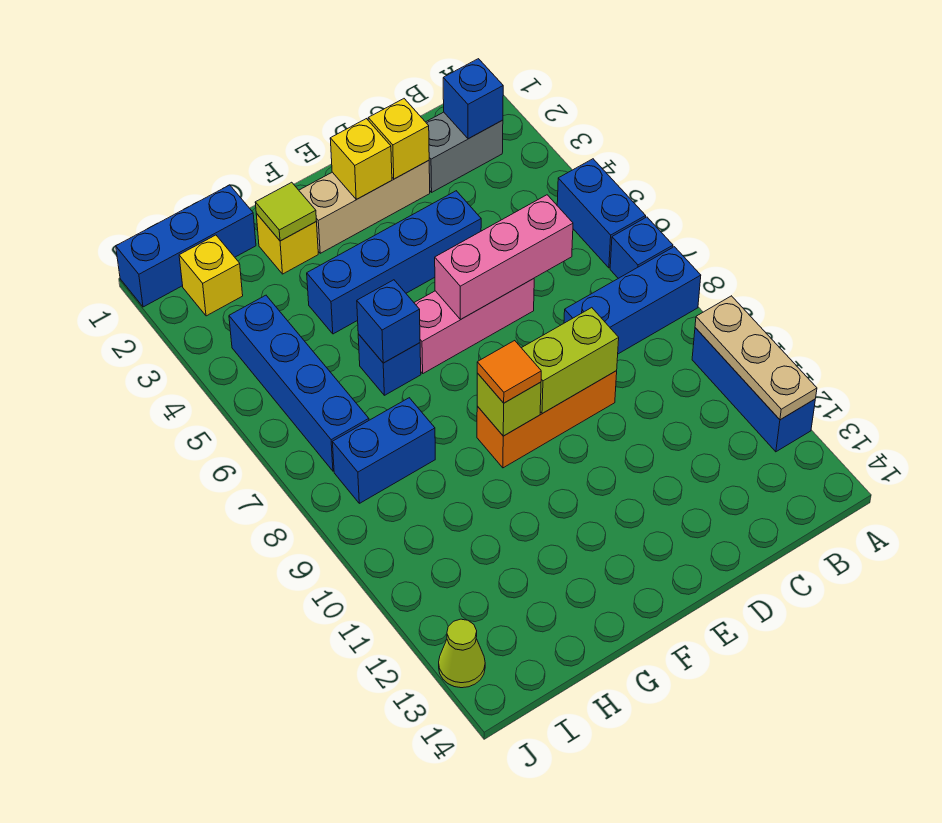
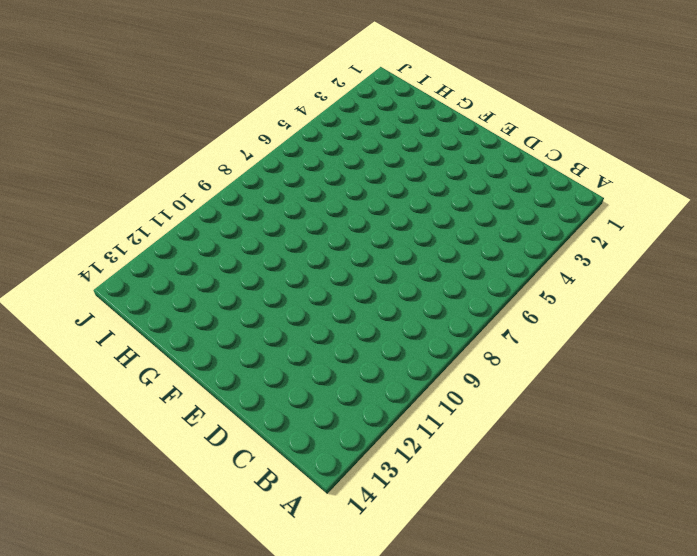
none -> blue 1x2 brick [557,159,646,268]
none -> blue 1x1 brick [610,217,673,278]
none -> blue 1x3 brick [564,247,701,354]

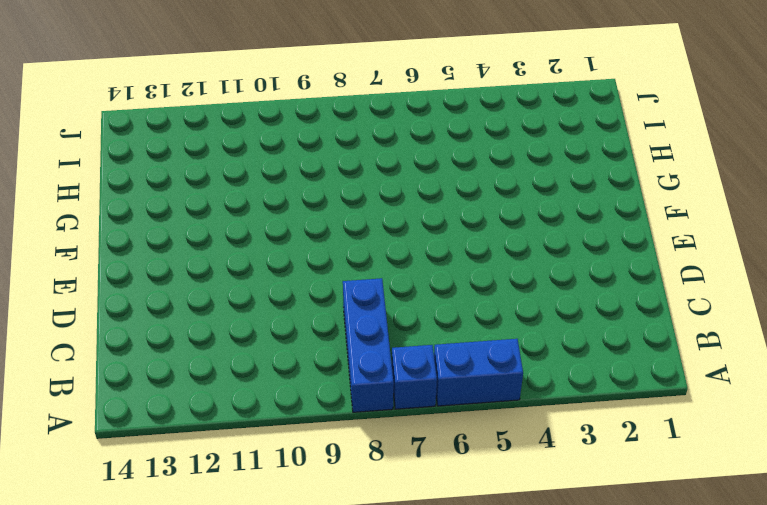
none -> blue 1x3 brick [692,328,815,452]
none -> grey 1x2 brick [426,112,503,192]
none -> tan 1x3 brick [299,161,430,253]

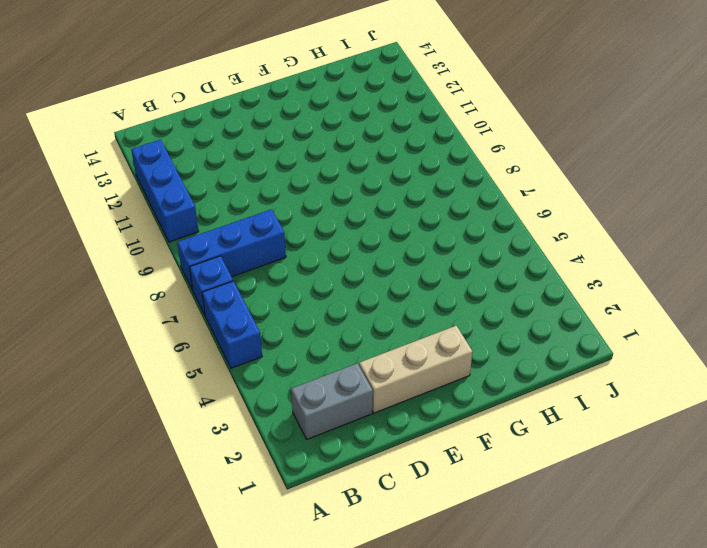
none -> blue 1x4 brick [307,191,481,334]
none -> pink 1x3 brick [414,279,534,373]
none -> orange 1x3 brick [477,371,617,468]

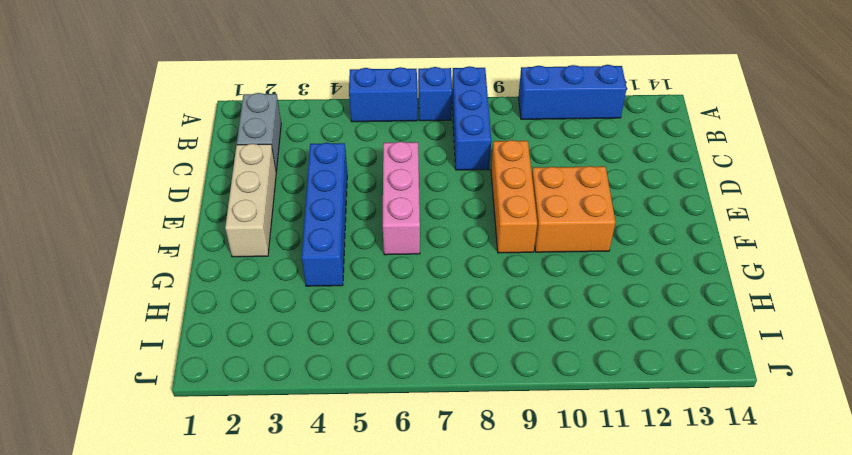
orange 2x2 brick [532,166,615,252] -> none
none -> yellow 1x1 brick [256,213,318,274]
none -> blue 1x1 brick [358,334,421,395]
none -> blue 1x3 brick [116,185,256,307]

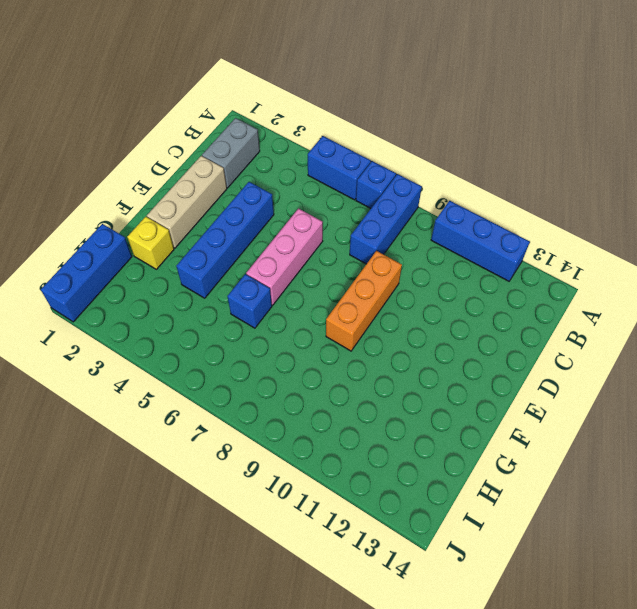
none -> blue 1x2 brick [333,398,435,503]
none -> yellow 1x1 brick [179,235,243,316]
none -> blue 1x4 brick [229,295,369,471]

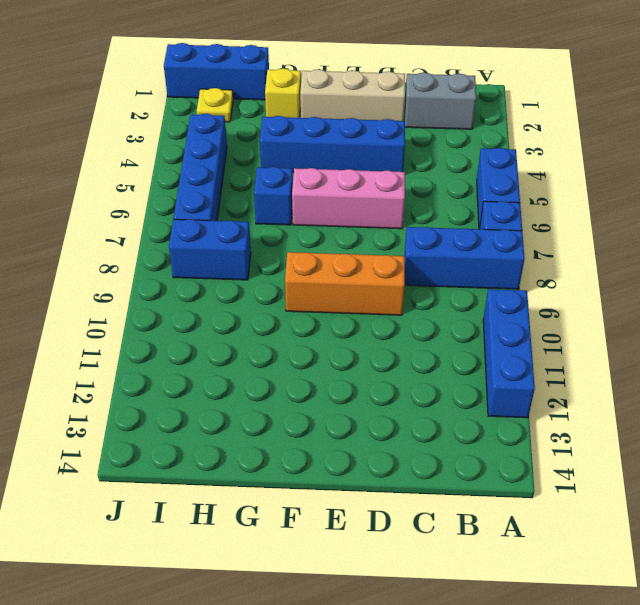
yellow 1x1 plate [197,88,233,122] -> yellow 1x1 brick [179,235,243,316]
none -> lime 1x1 cone [439,619,485,688]
none -> tan 1x3 plate [695,296,817,420]
none -> blue 1x1 brick [443,59,503,139]

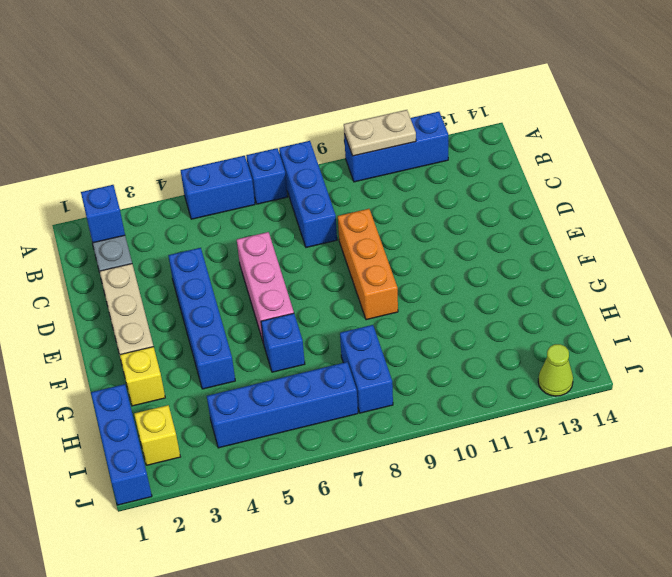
tan 1x2 plate [344,110,416,156] -> tan 1x3 plate [695,296,817,420]
none -> pink 1x3 brick [435,195,573,319]
none -> yellow 1x1 brick [368,99,429,179]
none -> lime 1x2 brick [522,308,619,414]

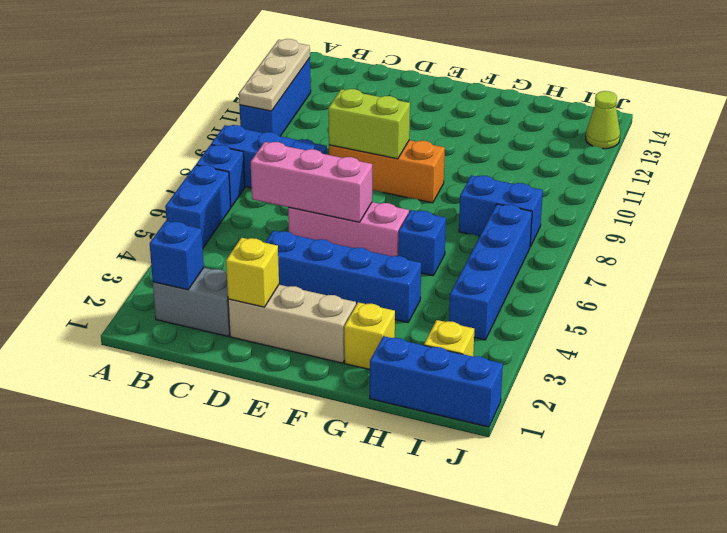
none -> yellow 1x1 brick [330,119,392,200]
none -> lime 1x1 brick [477,373,541,436]
none -> lime 1x1 tile [255,182,316,241]

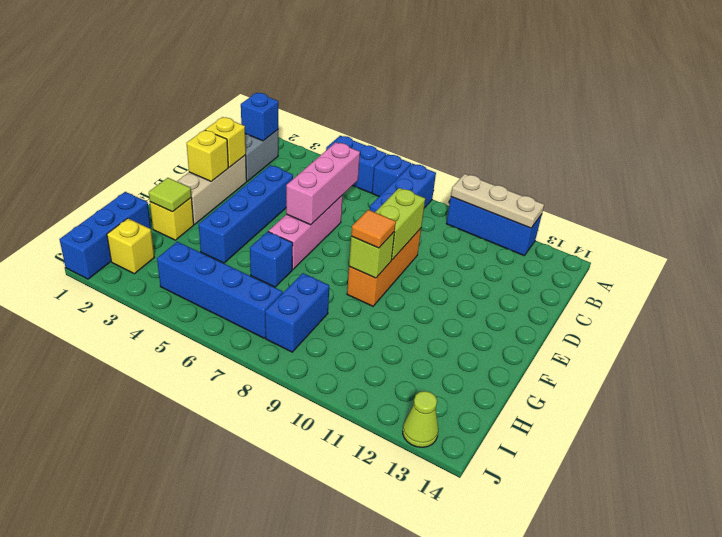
none -> blue 1x1 brick [357,280,420,363]

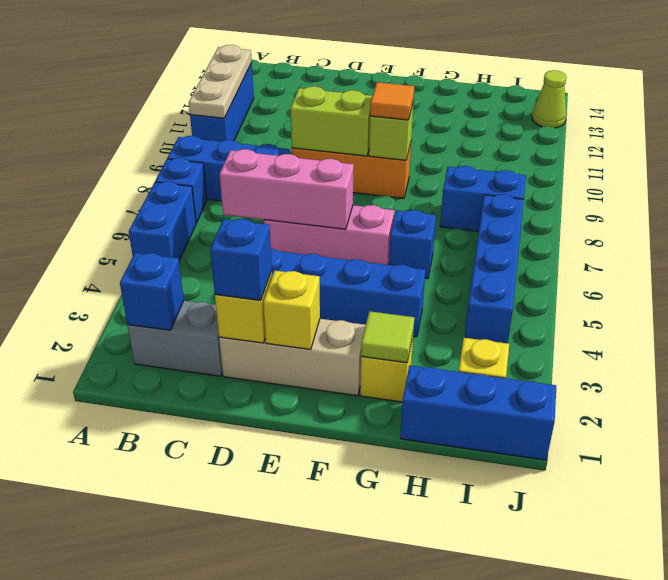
blue 1x1 brick [210,219,272,300] -> blue 1x1 brick moved to [357,280,420,363]

